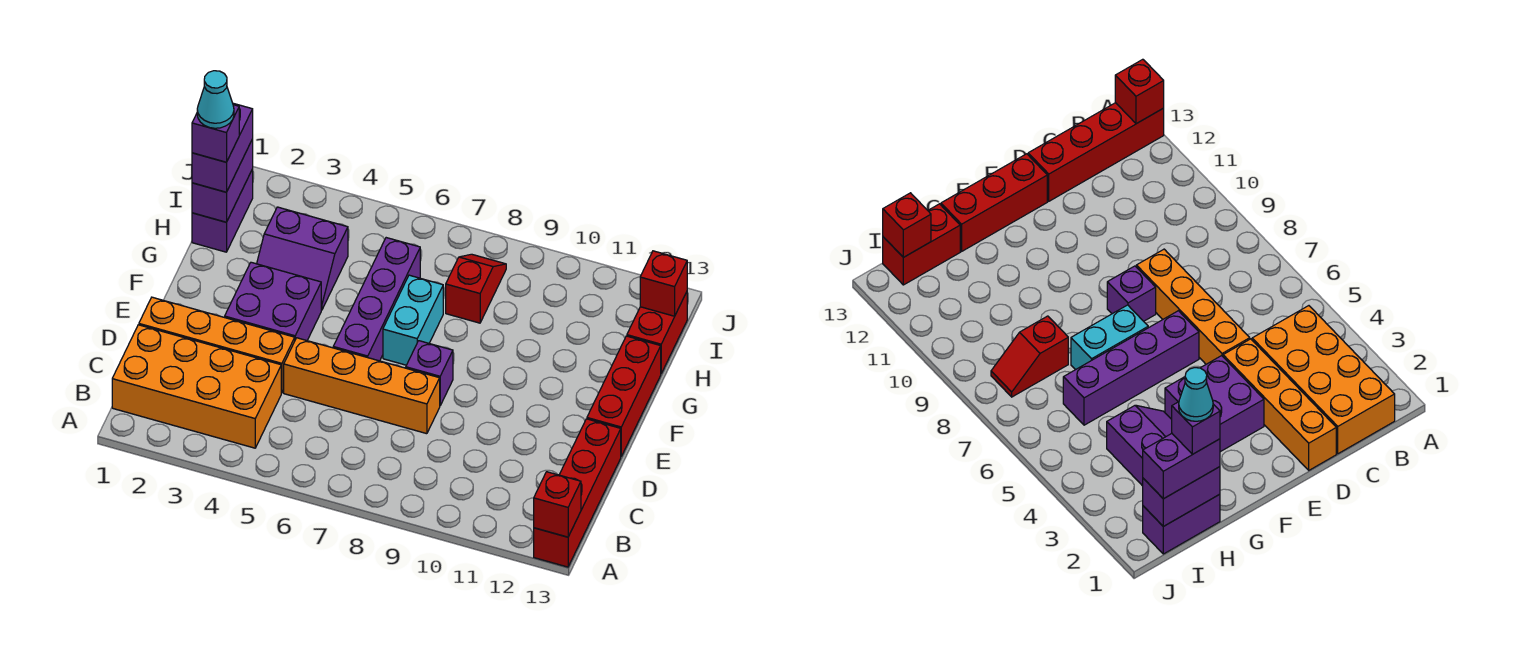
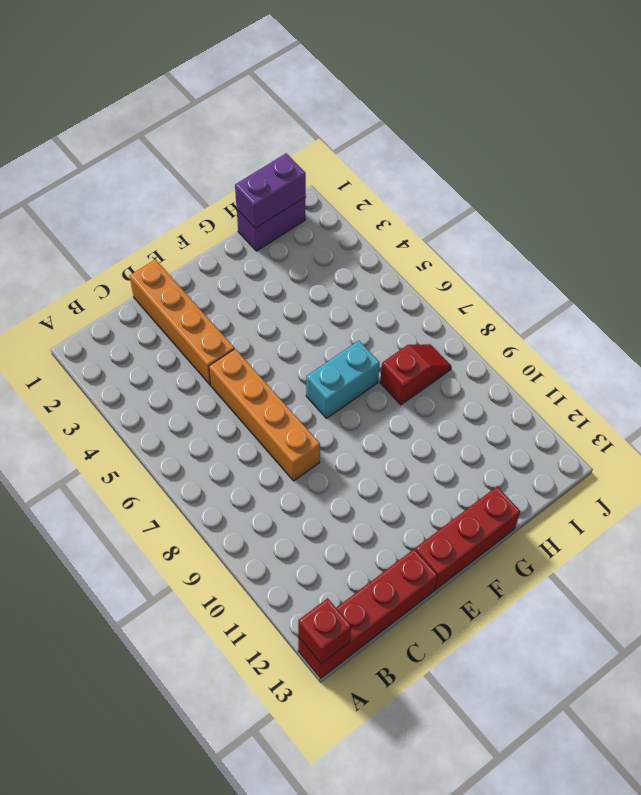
none -> orange 2x4 brick [112,325,281,448]
none -> purple 2x2 brick [225,262,321,340]
none -> purple 1x4 brick [333,238,420,361]

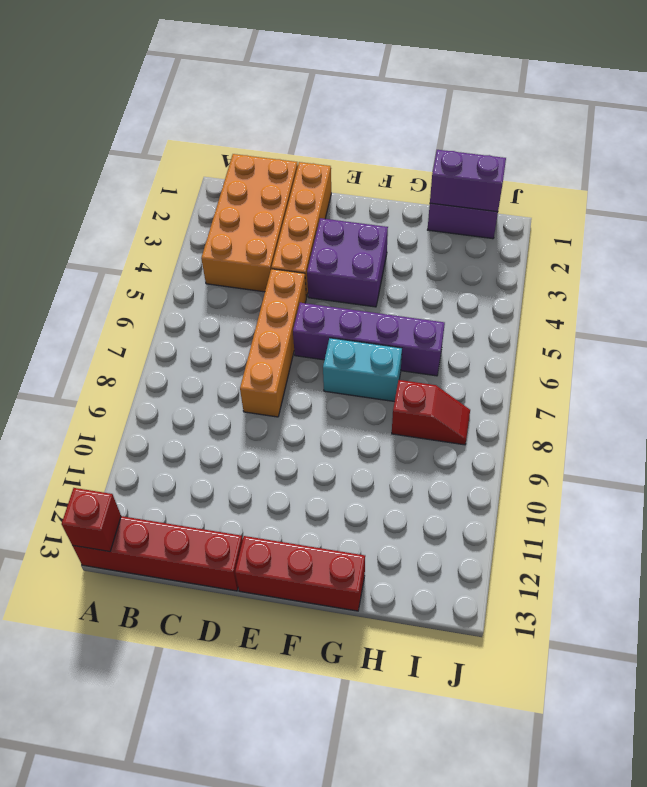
none -> purple 1x1 brick [406,341,453,405]
none -> purple 2x2 slope [257,207,348,310]
none -> red 1x2 brick [627,292,687,373]

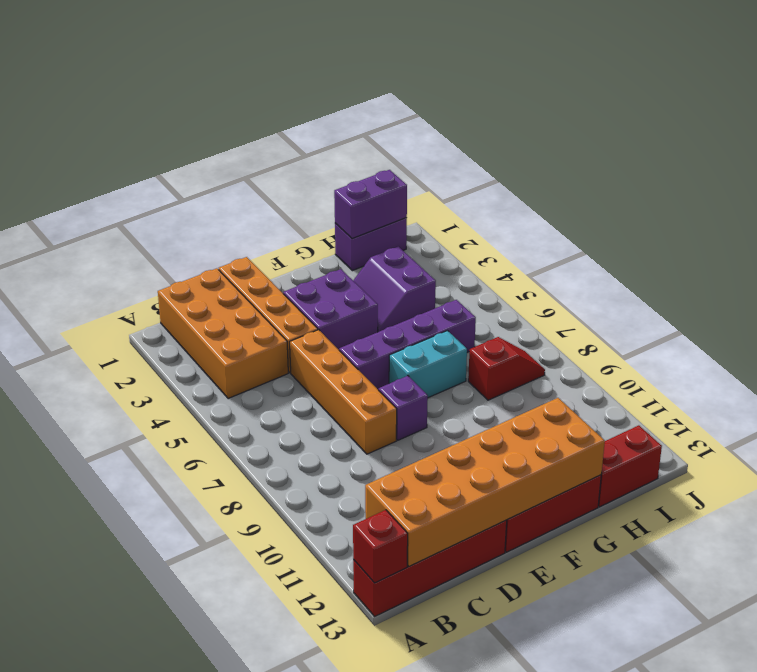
orange 2x6 brick [365,398,605,567] -> none
none -> red 1x1 brick [640,251,687,316]
none -> purple 1x2 brick [192,104,253,192]
none -> purple 1x1 brick [192,105,239,162]

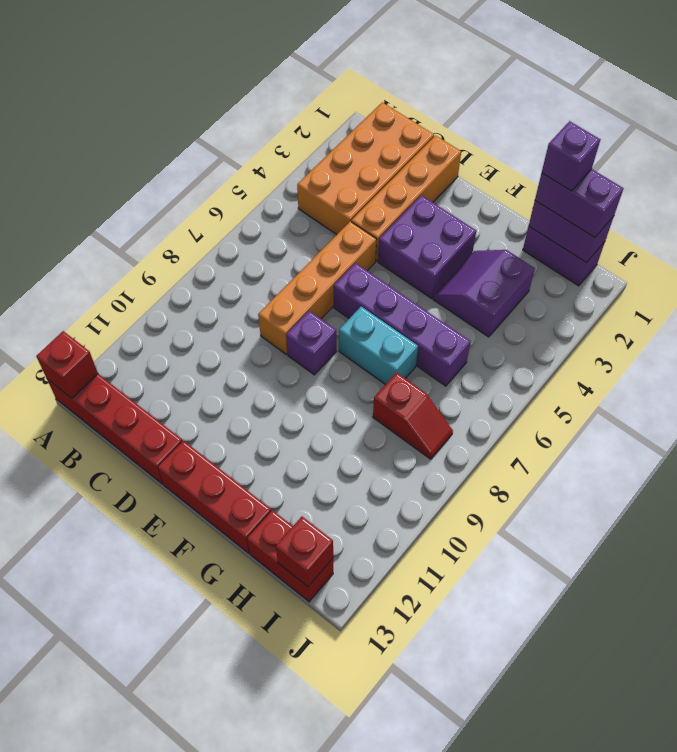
none -> cyan 1x1 cone [197,71,234,128]

